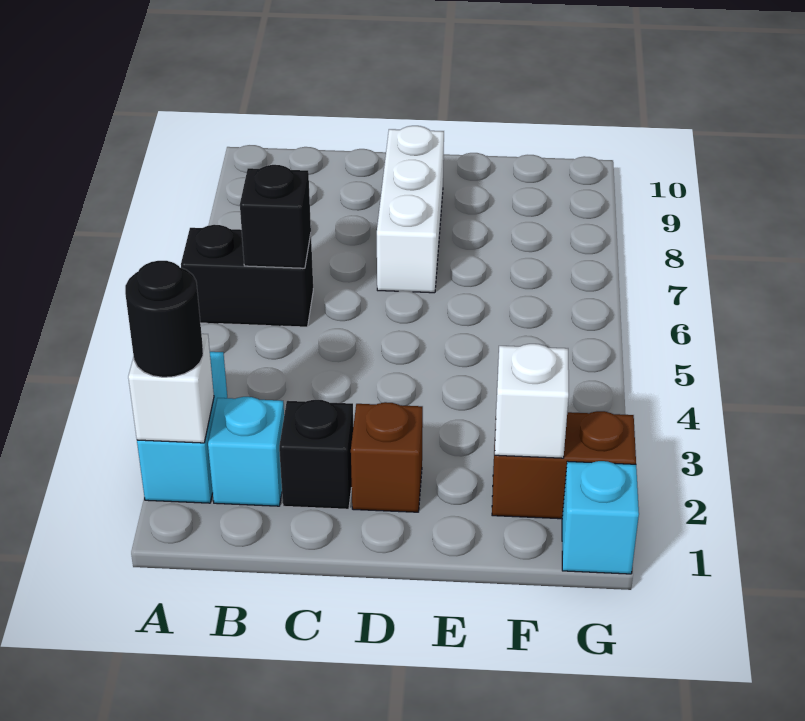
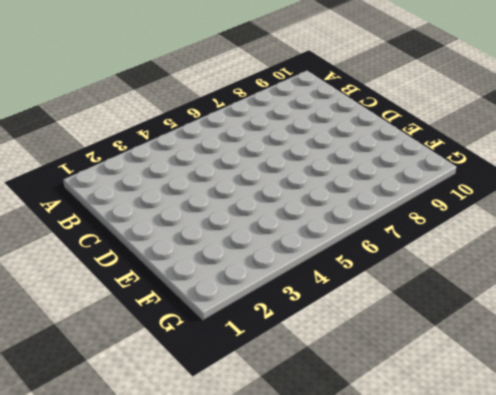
none -> cyan 1x2 brick [137,352,227,503]
none -> black 1x2 brick [181,225,313,327]
none -> cyan 1x1 brick [208,397,284,506]

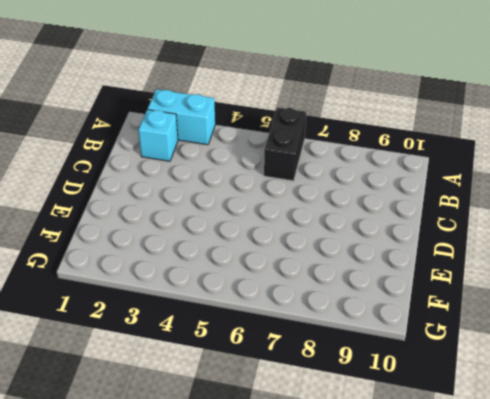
none -> black 1x1 brick [279,400,353,509]
none -> brown 1x1 brick [351,402,423,512]
none -> white 1x3 brick [377,126,444,293]

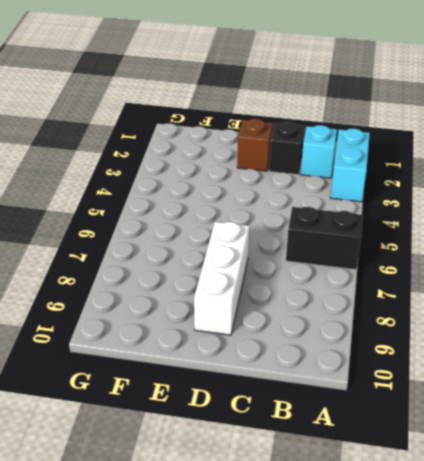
none -> brown 1x2 brick [492,411,636,519]
none -> cyan 1x1 brick [562,461,639,574]
none -> white 1x1 brick [128,334,214,443]

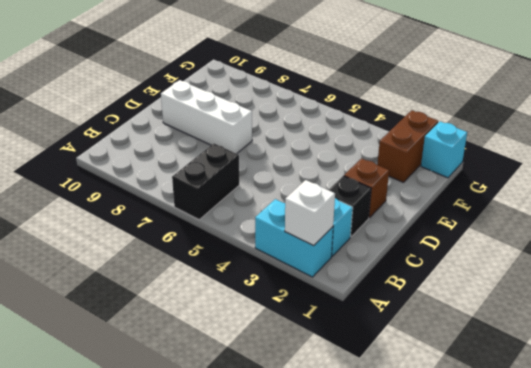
none -> black 1x1 brick [240,165,311,268]
none -> white 1x1 brick [495,344,569,458]
none -> black 1x1 round brick [125,261,203,377]

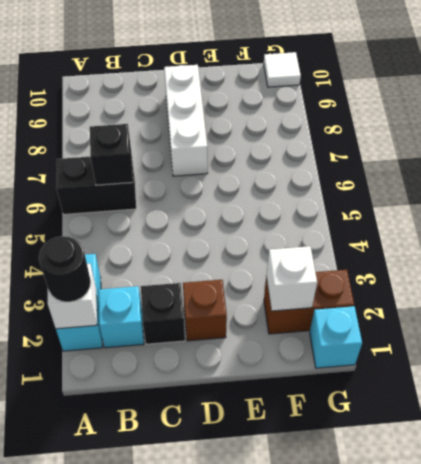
white 1x1 tile [264,52,301,87] -> none

